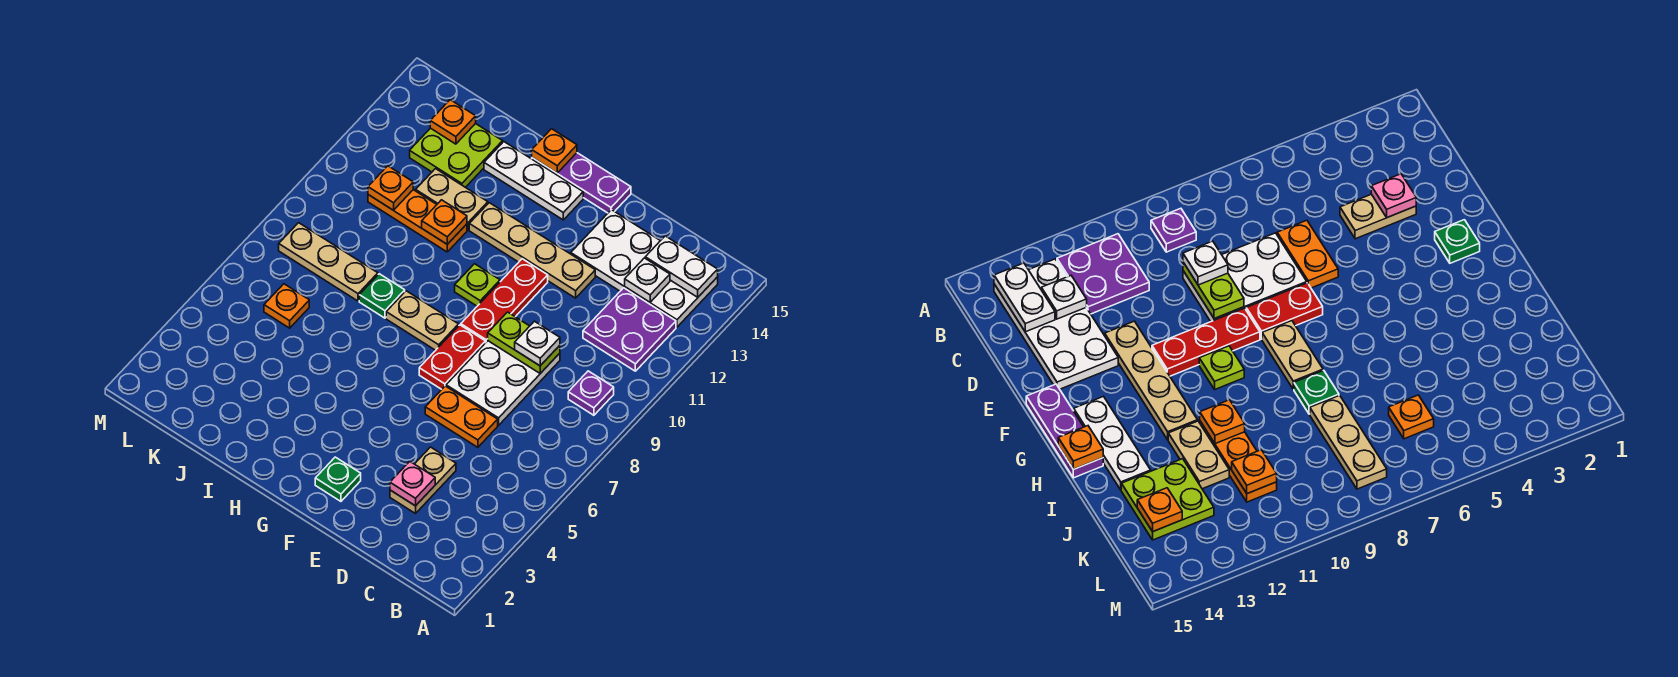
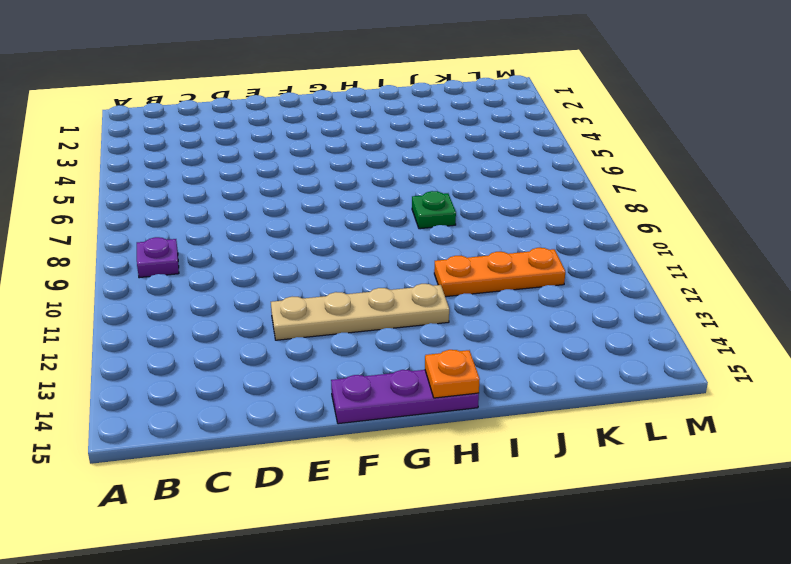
none -> purple 2x2 plate [583,288,676,371]
none -> white 2x4 plate [571,210,718,327]
none -> tan 1x2 plate [390,447,456,514]

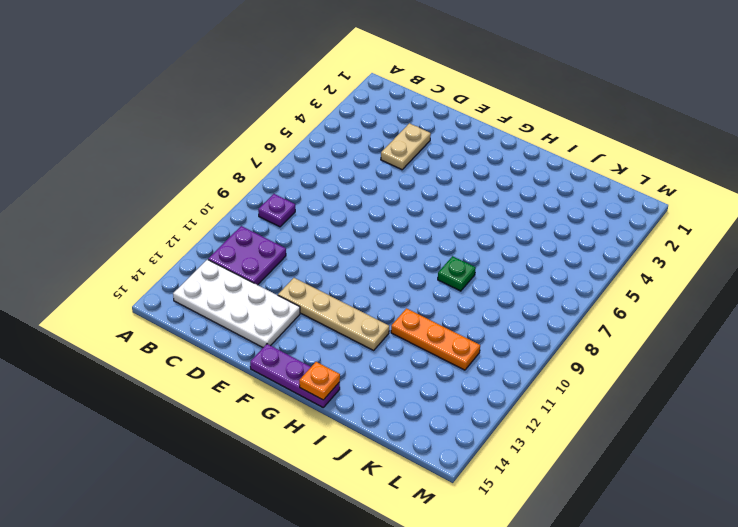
none -> orange 1x2 plate [425,386,498,447]
none -> white 2x3 plate [446,341,560,425]
none -> green 1x1 plate [315,457,361,501]

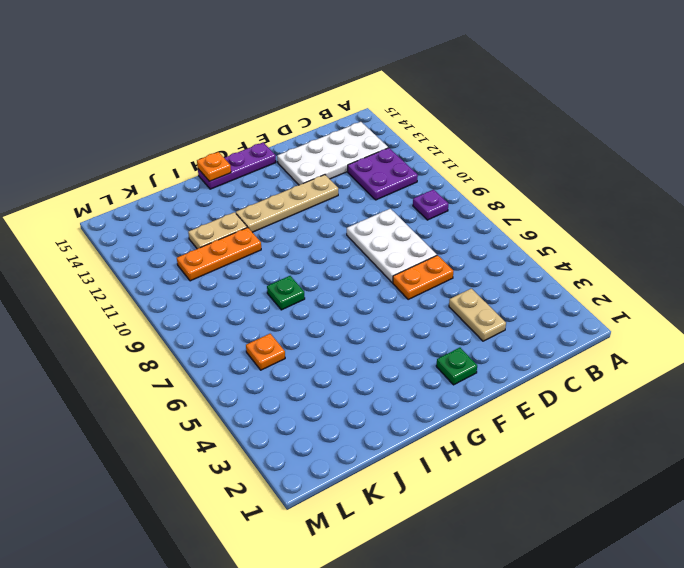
none -> red 1x2 plate [419,325,485,389]
none -> red 1x3 plate [461,259,548,343]
none -> tan 1x2 plate [386,291,459,350]

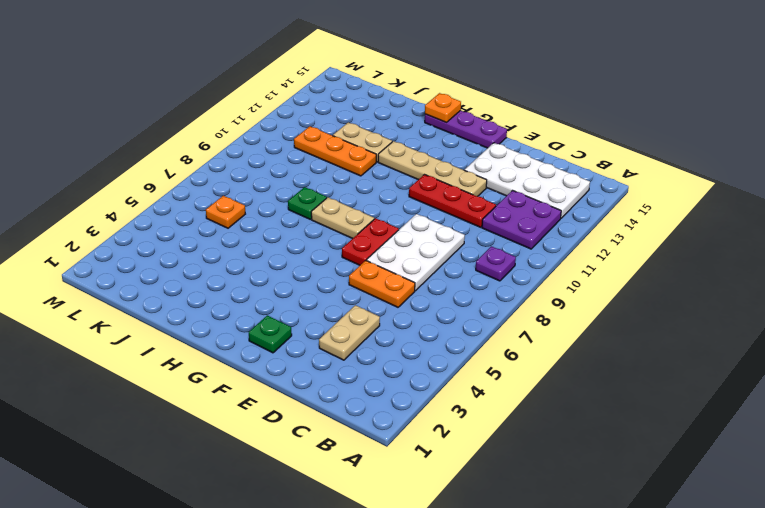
red 1x3 plate [409,175,496,227] -> red 1x3 plate turned to [461,259,548,343]
none -> lime 1x1 plate [455,264,500,306]
none -> white 1x3 plate [484,142,583,220]
none -> tan 1x3 plate [279,223,378,301]

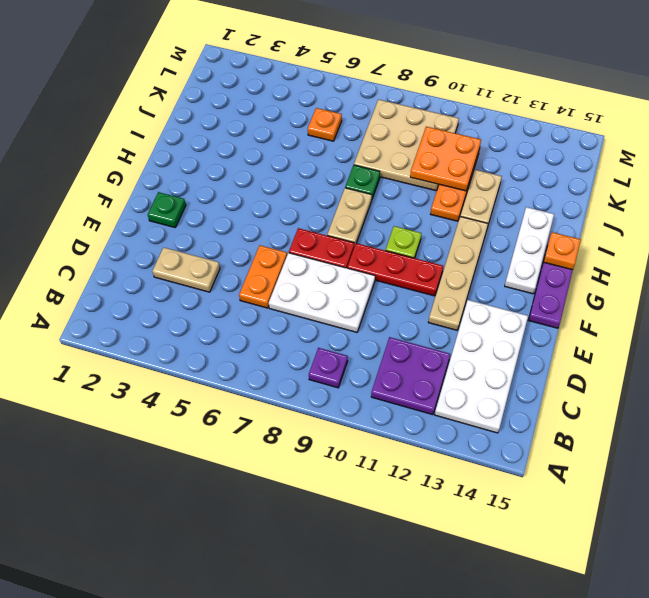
tan 3x3 plate [354,99,459,191] -> tan 1x3 plate [279,223,378,301]
orange 2x2 plate [410,127,481,191] -> orange 1x1 plate [368,166,413,210]
none -> lime 2x2 plate [410,124,503,187]
none -> white 1x2 plate [645,236,718,297]
none -> white 1x1 plate [625,258,670,302]

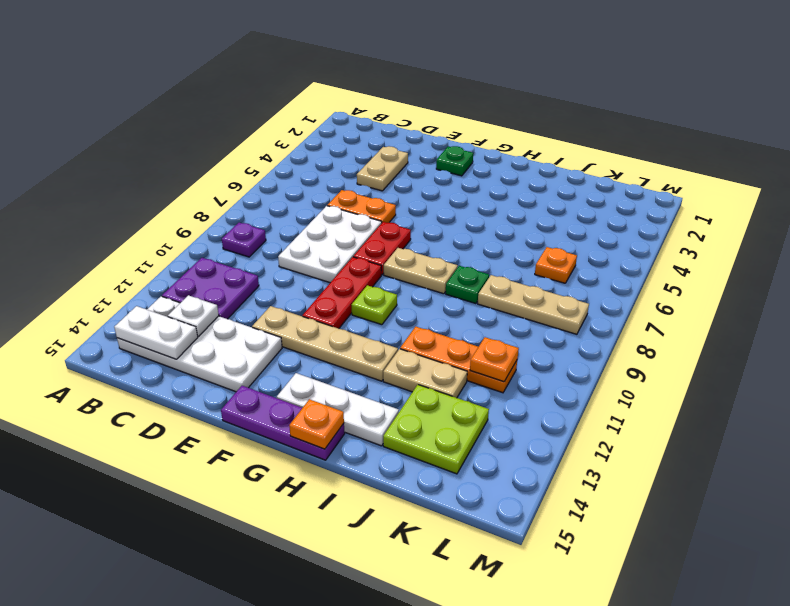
none -> pink 1x1 plate [390,461,435,506]
none -> lime 1x2 plate [488,312,560,373]
none -> orange 1x1 plate [422,200,467,244]

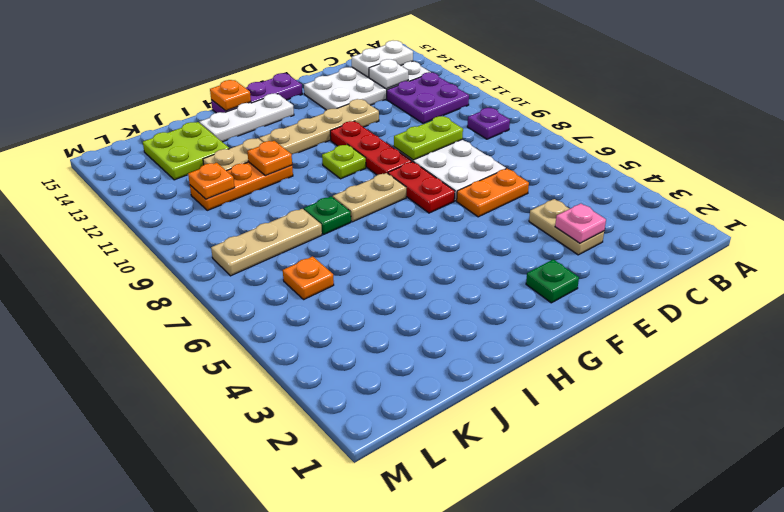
none -> orange 1x1 plate [430,100,476,144]
none -> white 1x1 plate [515,321,560,366]

